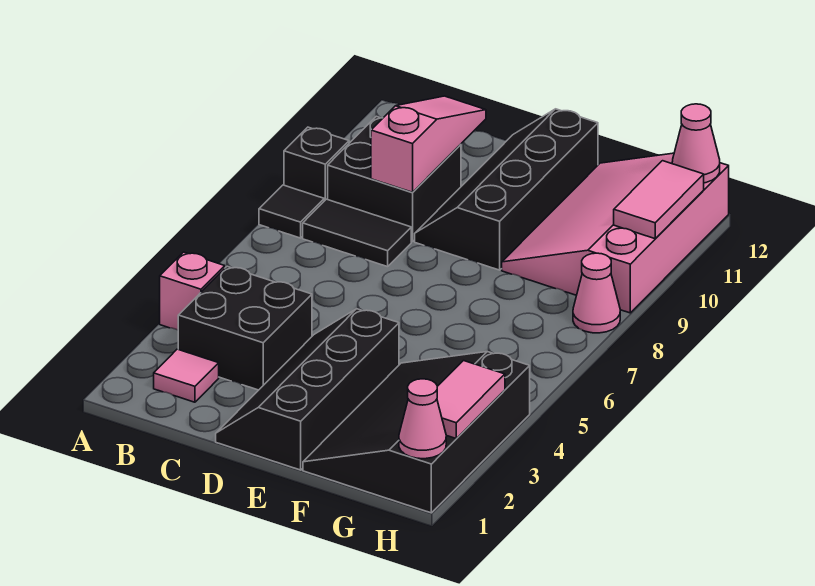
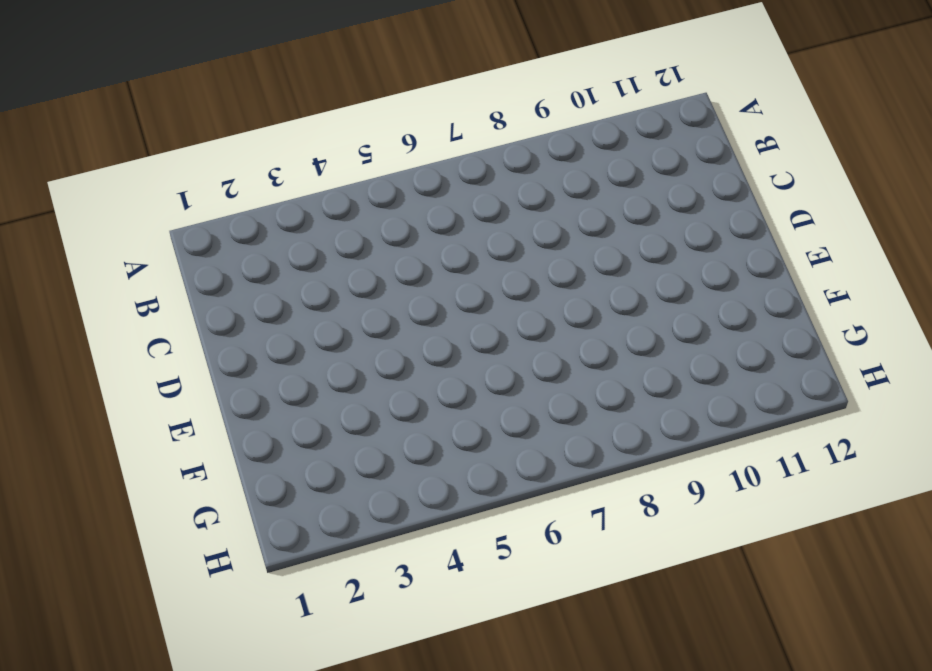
none -> pink 1x1 brick [160,252,225,330]
none -> black 1x1 tile [259,185,324,238]
none -> black 1x1 brick [284,127,349,201]

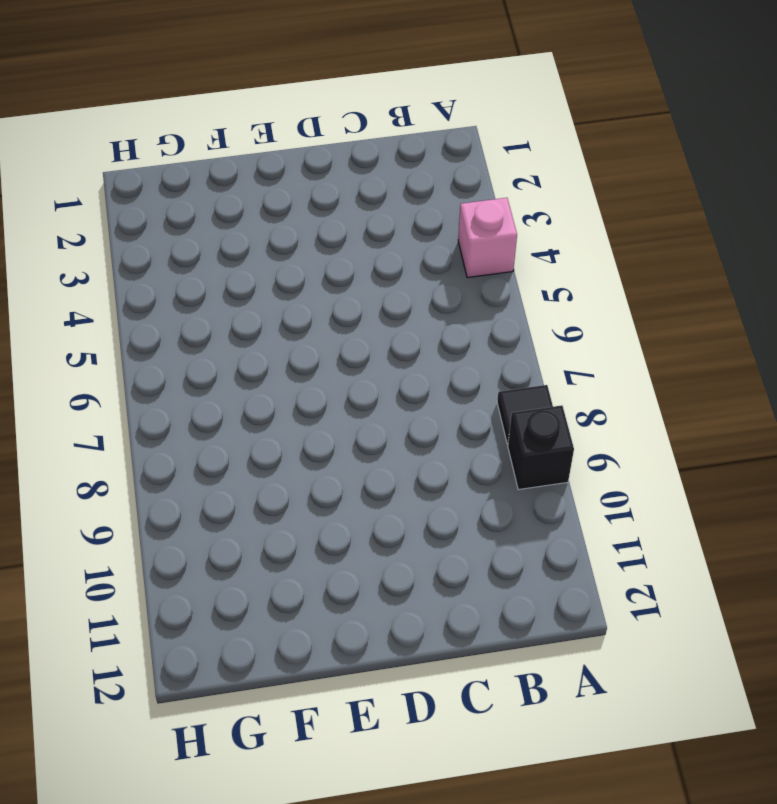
none -> pink 1x1 tile [154,349,219,402]
none -> black 2x2 brick [178,266,312,390]
none -> black 1x2 tile [303,199,411,267]

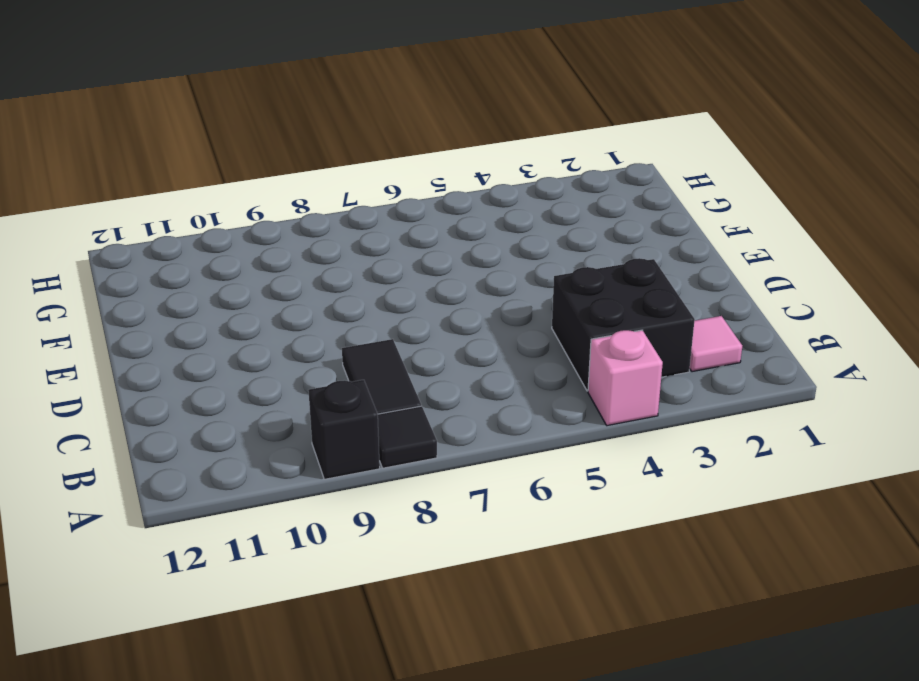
none -> black 2x2 brick [328,116,461,242]
none -> black 2x4 slope [216,309,399,470]
none -> black 2x4 slope [415,109,598,270]

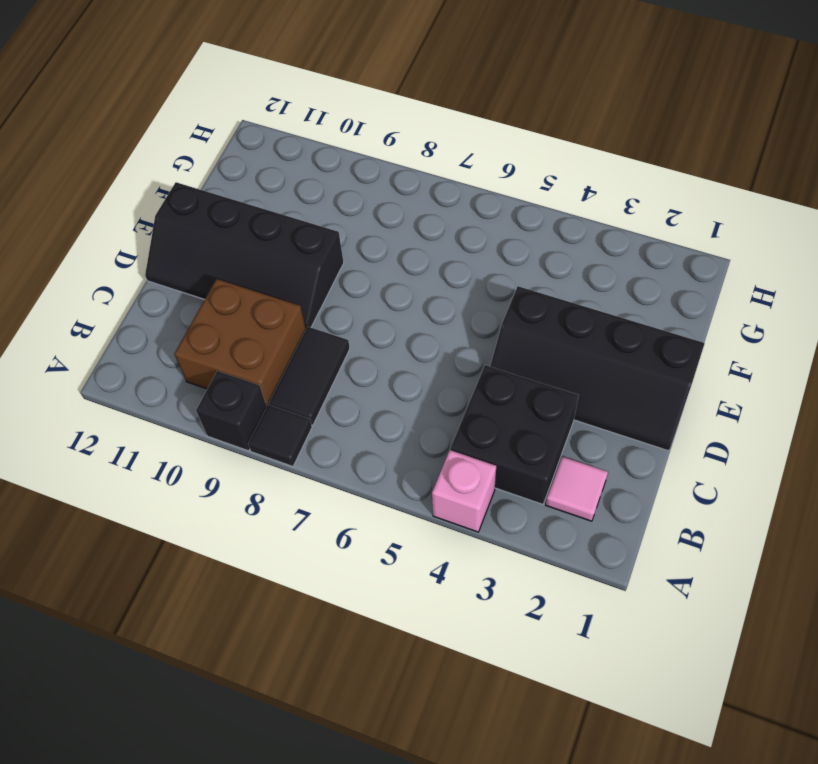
brown 2x2 brick [174,279,306,406] -> black 2x2 brick [328,116,461,242]
none -> black 3x4 slope [303,352,530,513]
none -> pink 3x4 slope [502,153,729,313]
none -> pink 1x1 cone [573,253,620,333]

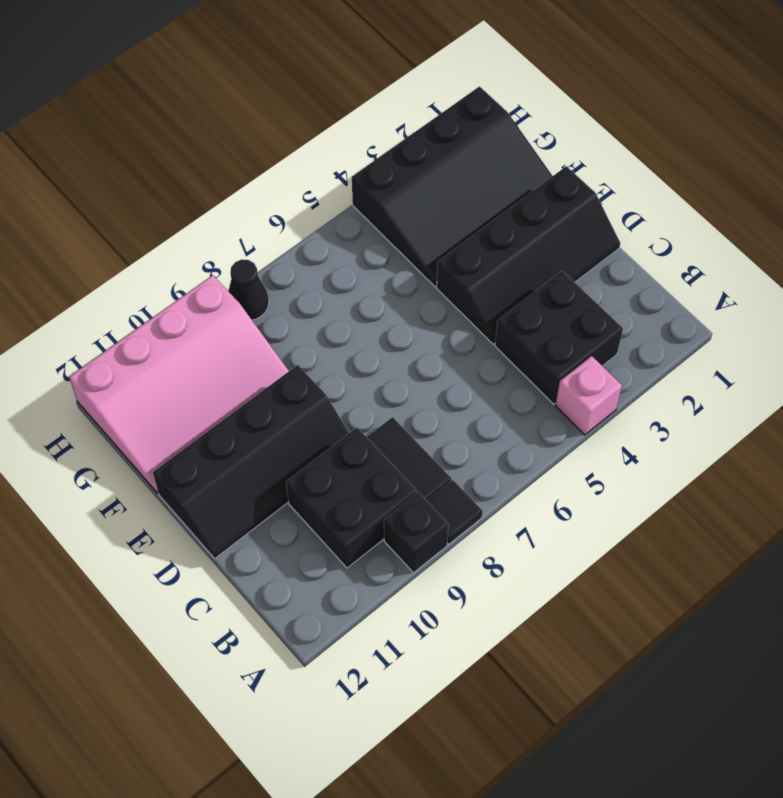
black 1x1 cone [228,259,269,320] -> pink 1x1 cone [573,253,620,333]
none -> pink 1x1 tile [154,349,219,402]
none -> pink 1x3 slope [371,96,486,192]
none -> pink 1x1 cone [399,379,446,459]

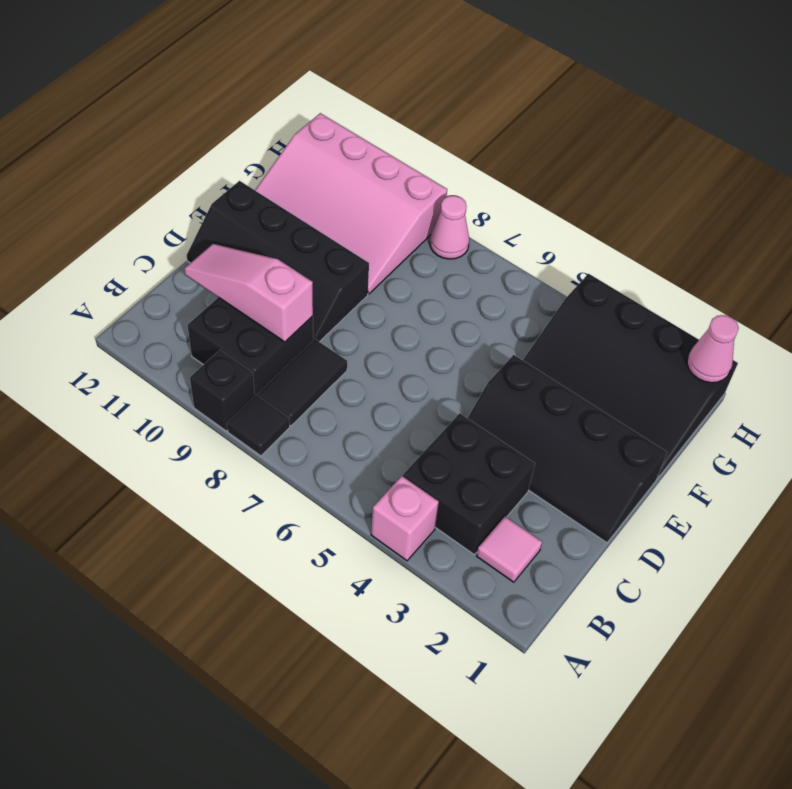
none -> pink 1x2 tile [437,361,505,439]
none -> pink 1x2 tile [614,161,704,239]
none -> pink 1x1 cone [672,104,720,183]

